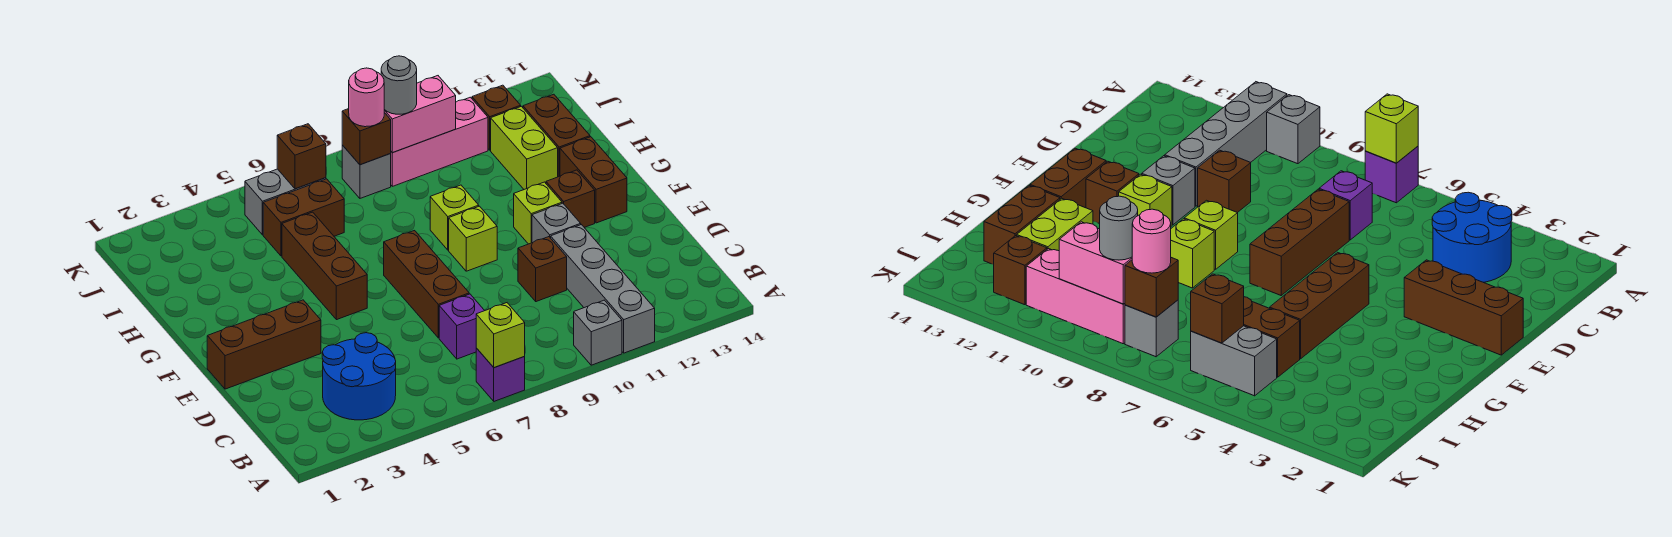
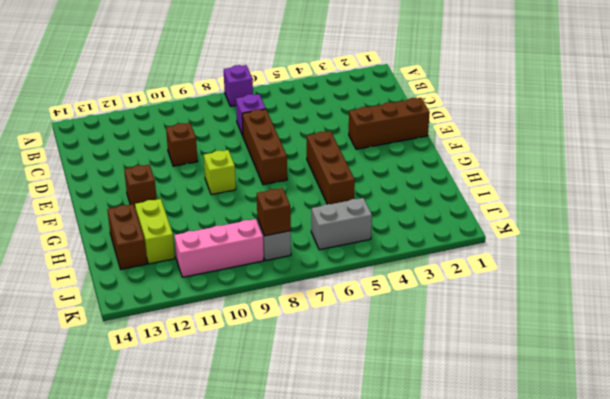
none -> grey 1x1 brick [574,300,622,365]
none -> grey 1x4 brick [551,225,655,353]
none -> blue 2x2 round brick [322,333,396,420]

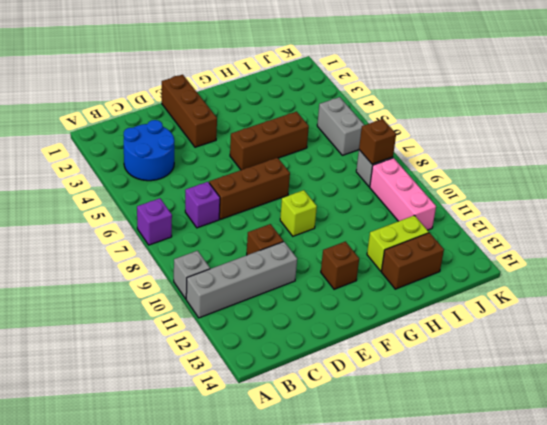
none -> grey 1x1 brick [532,203,581,243]
none -> lime 1x1 brick [514,182,562,244]
none -> brown 1x2 brick [560,137,627,223]

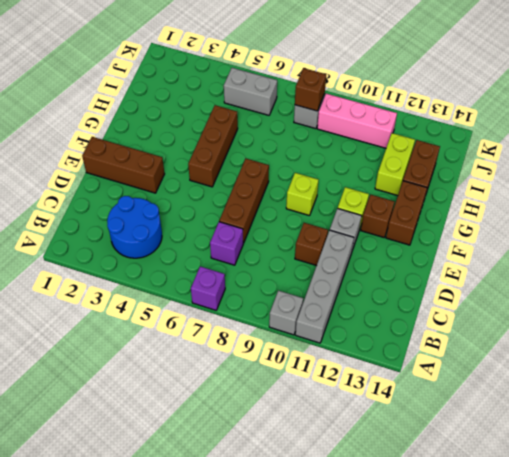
none -> lime 1x1 brick [430,185,479,250]
none -> brown 1x2 brick [263,179,344,256]
none -> brown 1x1 brick [472,85,521,150]

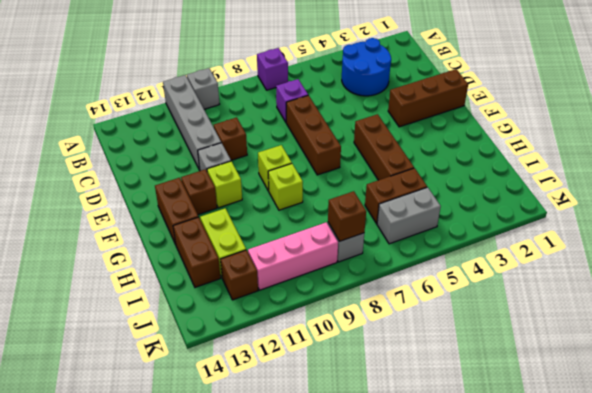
none -> lime 1x1 brick [476,303,525,368]
none -> brown 1x1 brick [277,124,326,189]
none -> pink 1x2 brick [384,76,456,153]

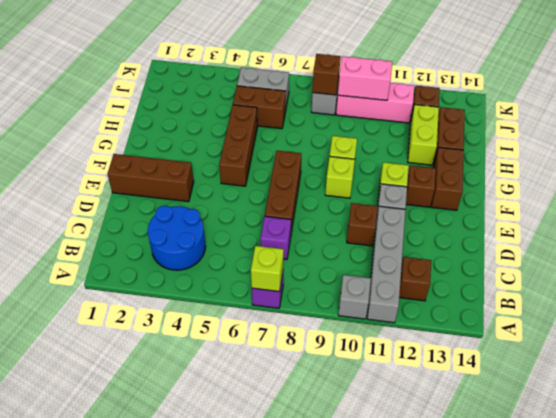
brown 1x1 brick [399,257,431,301] -> brown 1x1 brick moved to [277,124,326,189]
none -> pink 1x1 round brick [349,68,384,127]
none -> grey 1x1 round brick [381,56,417,114]

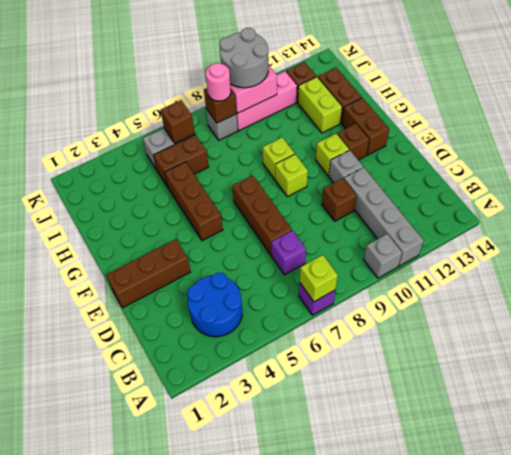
grey 2x2 round brick [219,28,268,88] -> grey 1x1 round brick [381,56,417,114]

